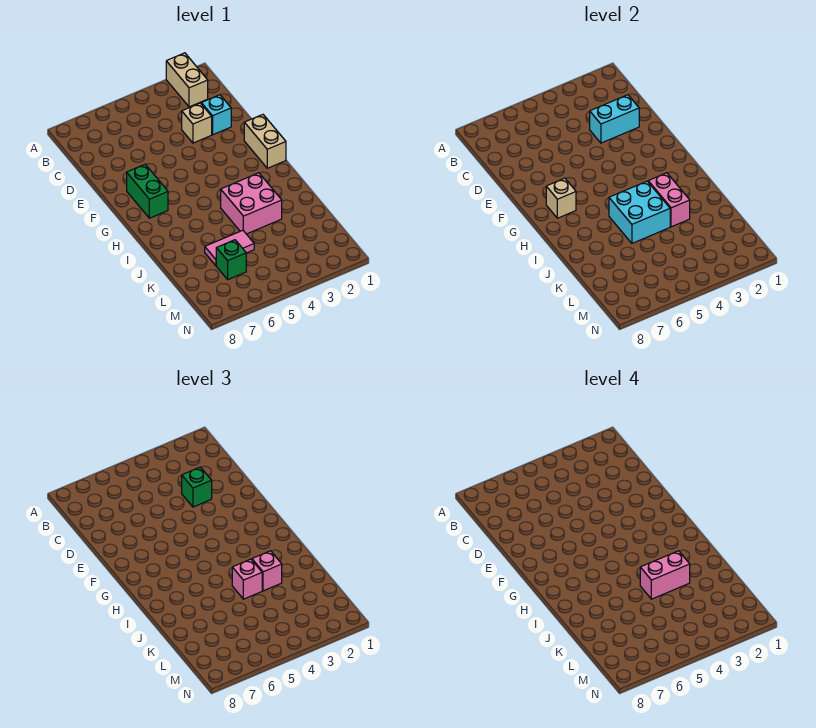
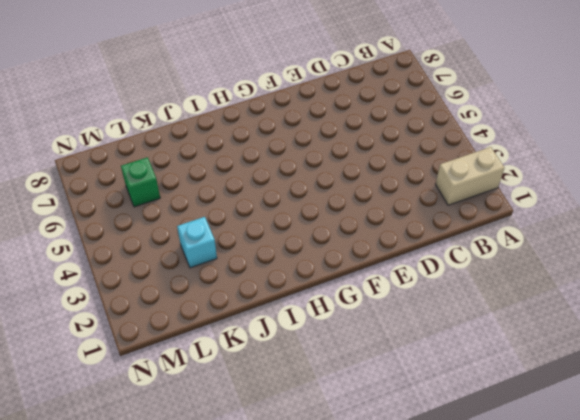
cyan 1x1 brick [177,217,217,268] -> cyan 1x1 brick moved to [201,95,231,135]
none -> tan 1x1 brick [182,103,212,143]
none -> tan 1x2 brick [244,115,286,168]
none -> green 1x2 brick [127,164,168,218]

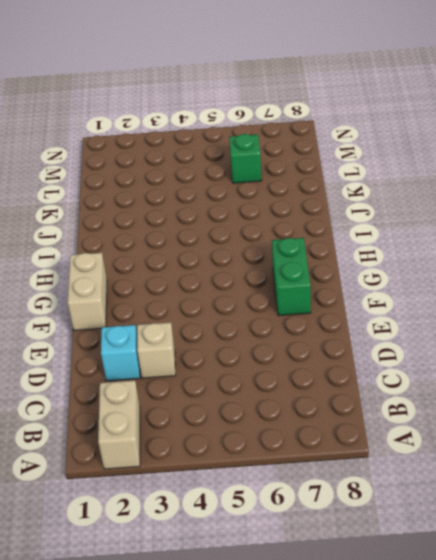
none -> pink 2x2 brick [221,173,282,234]
none -> pink 1x2 tile [205,230,254,265]
none -> cyan 1x2 brick [590,95,639,143]

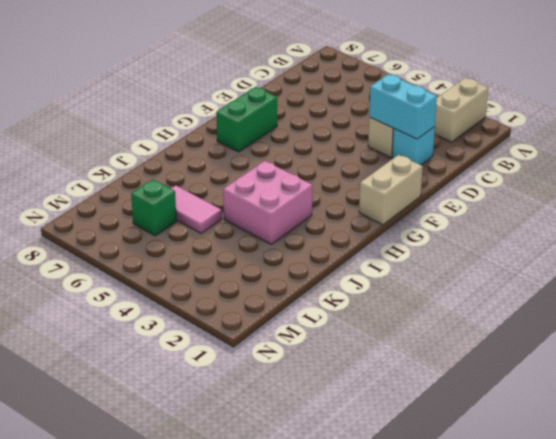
none -> tan 1x1 brick [546,178,576,218]
none -> pink 1x2 brick [648,173,690,227]
none -> cyan 2x2 brick [609,181,670,243]

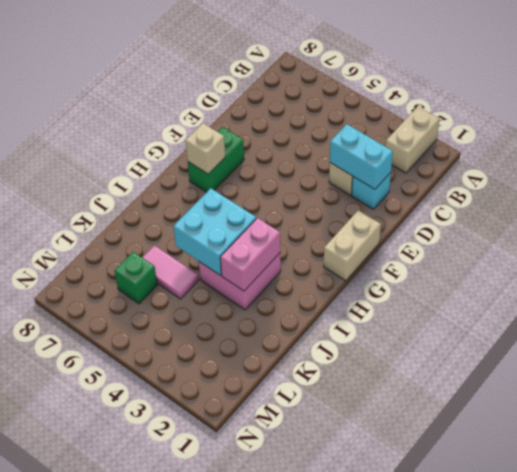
none -> green 1x1 brick [182,467,212,507]
none -> pink 1x1 brick [252,551,282,591]
none -> pink 1x1 brick [232,559,262,599]

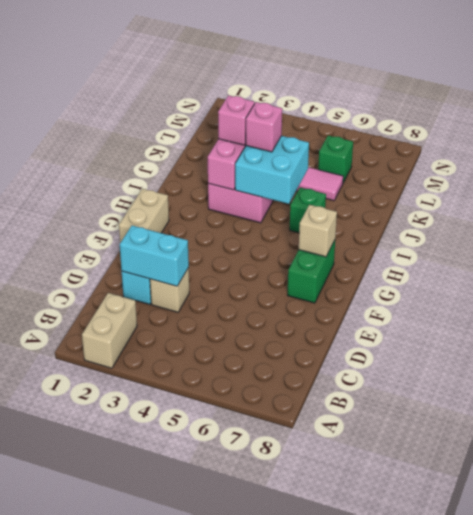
green 1x1 brick [290,187,326,233] -> green 1x1 brick moved to [182,467,212,507]
none -> pink 1x2 brick [640,551,690,599]

